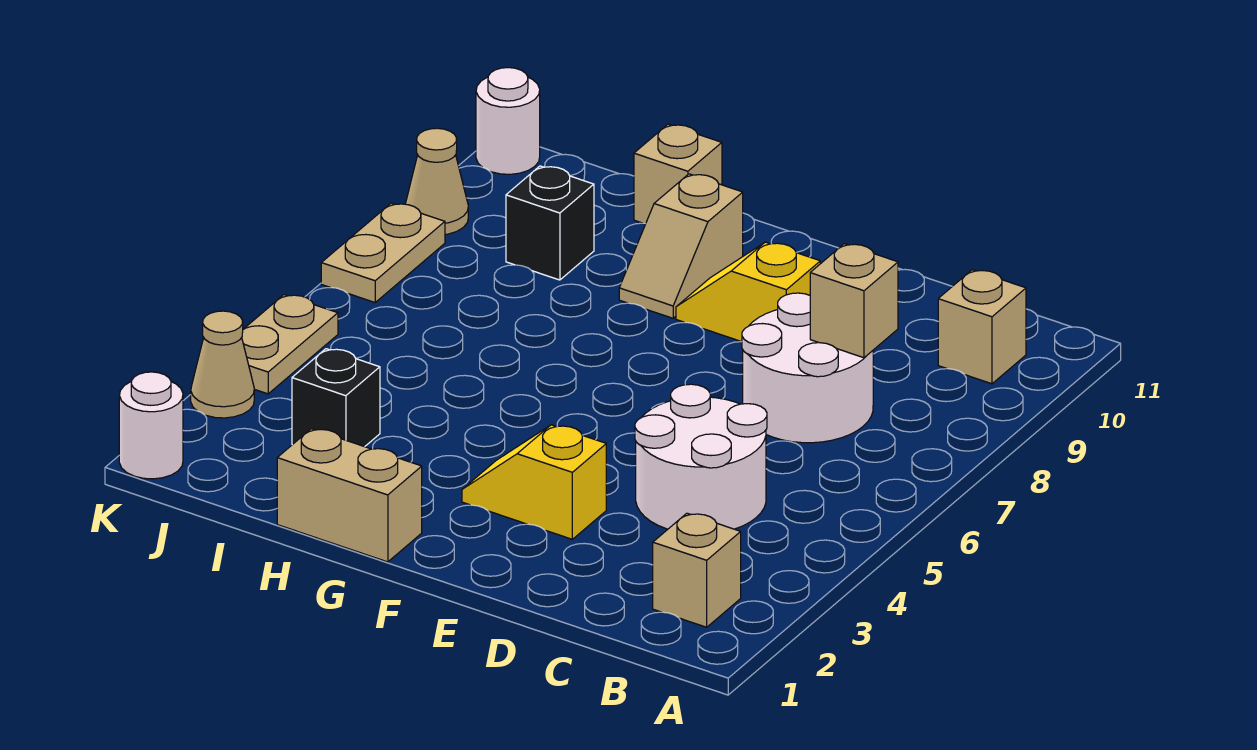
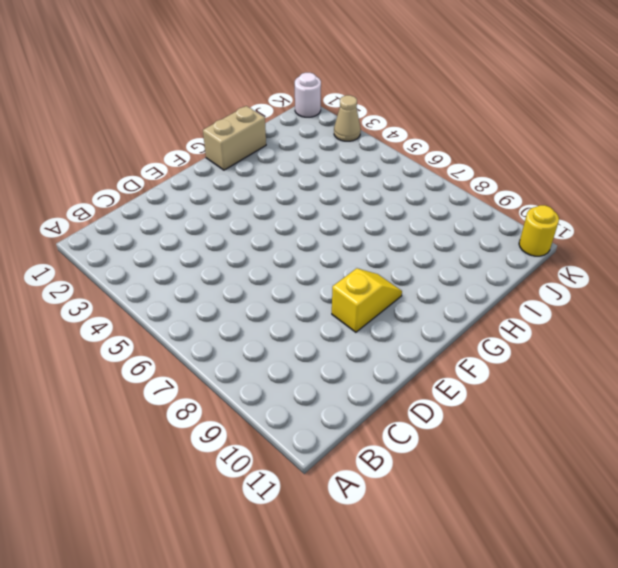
yellow 1x1 round brick [519,205,559,256] -> white 1x1 round brick [476,68,540,174]
none -> tan 1x1 brick [653,513,741,627]
none -> tan 1x1 brick [938,270,1026,384]
none -> white 2x2 round brick [635,384,767,529]

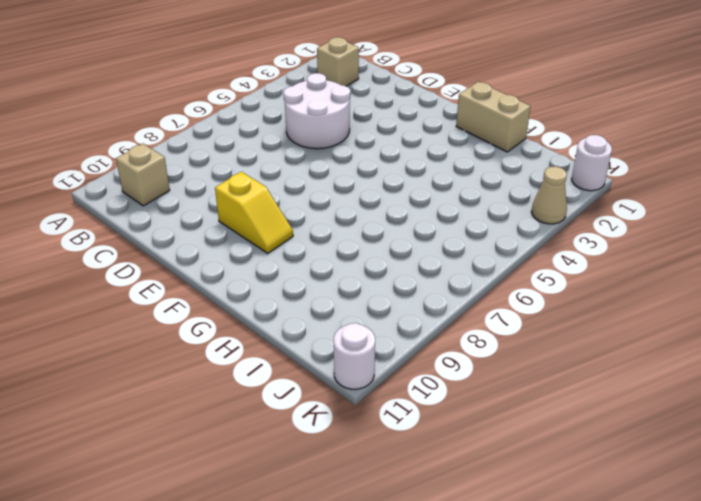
none -> white 2x2 round brick [742,293,873,443]
none -> yellow 1x2 slope [462,425,606,539]
none -> tan 1x2 slope [619,174,743,318]

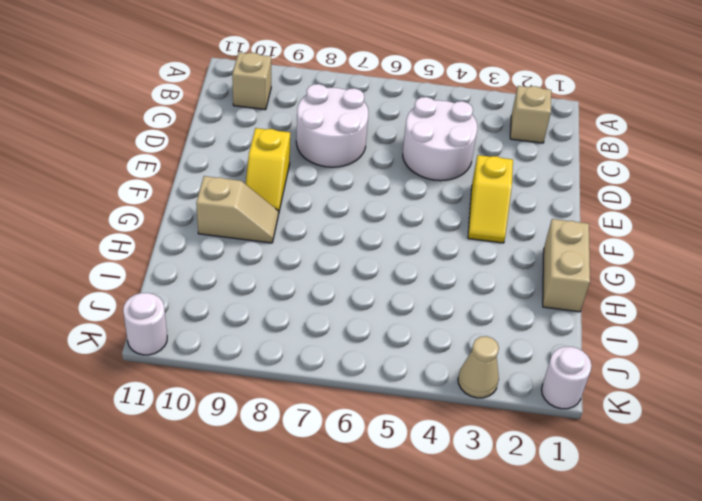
none -> tan 1x1 brick [634,124,722,224]
none -> black 1x1 brick [292,349,380,447]
none -> black 1x1 brick [506,166,594,280]

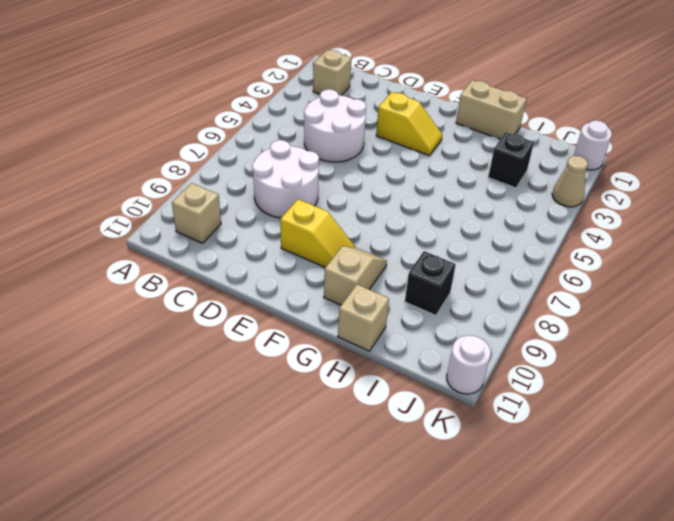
none -> tan 1x2 plate [242,295,338,394]
none -> tan 1x2 plate [321,203,445,302]
none -> tan 1x1 cone [406,128,468,234]

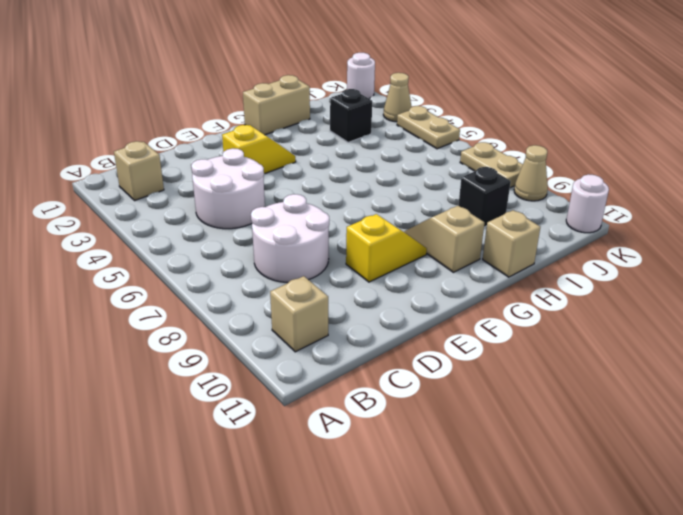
none -> tan 1x1 brick [810,244,898,358]

